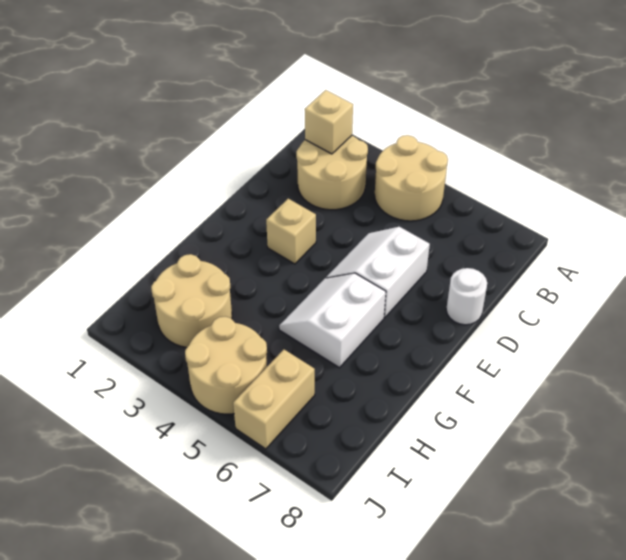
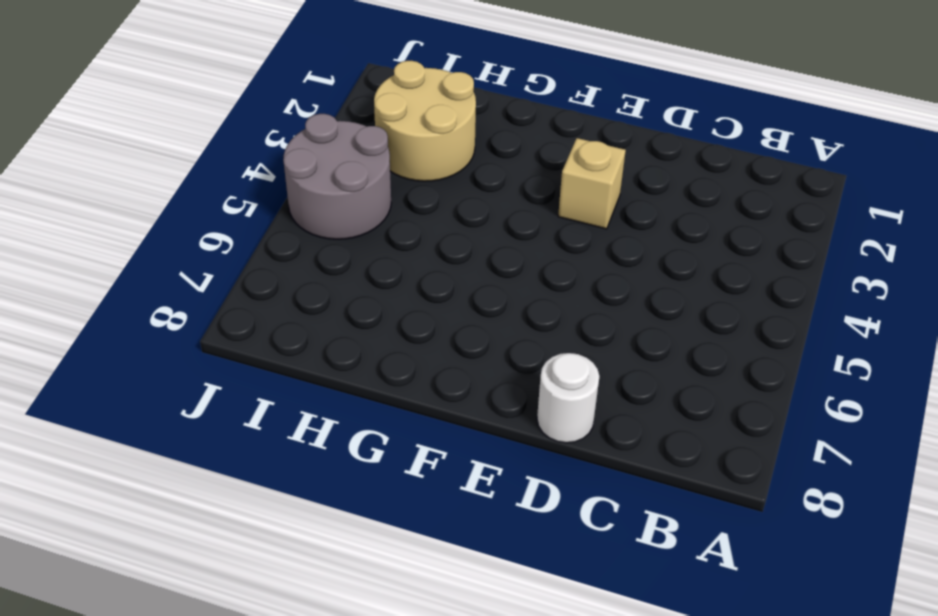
grey 2x2 round brick [283,114,391,239] -> tan 2x2 round brick [185,317,267,414]
none -> tan 2x2 round brick [375,135,448,221]
none -> tan 2x2 round brick [296,136,368,210]

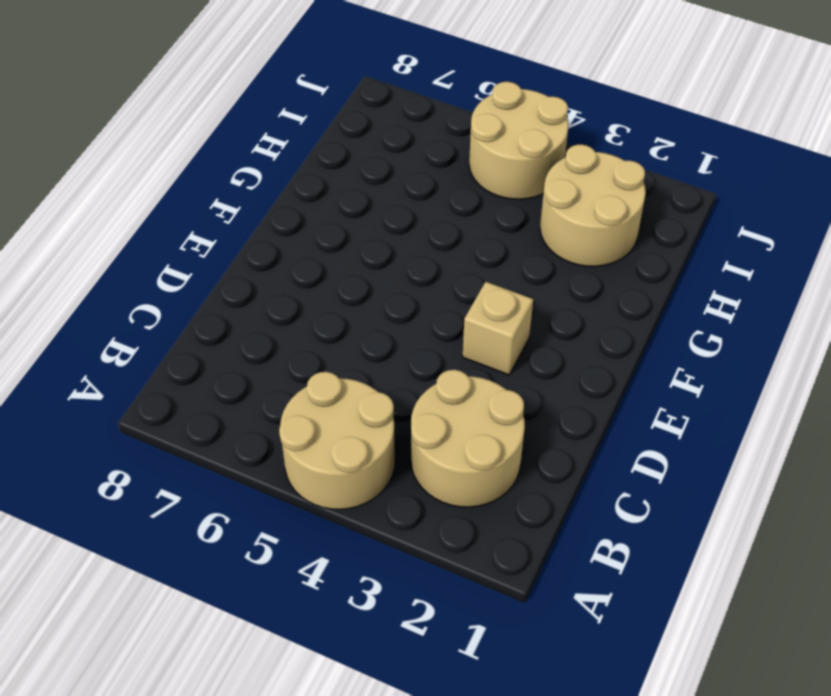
none -> white 2x2 slope [326,227,430,318]
none -> white 1x1 round brick [446,268,487,325]

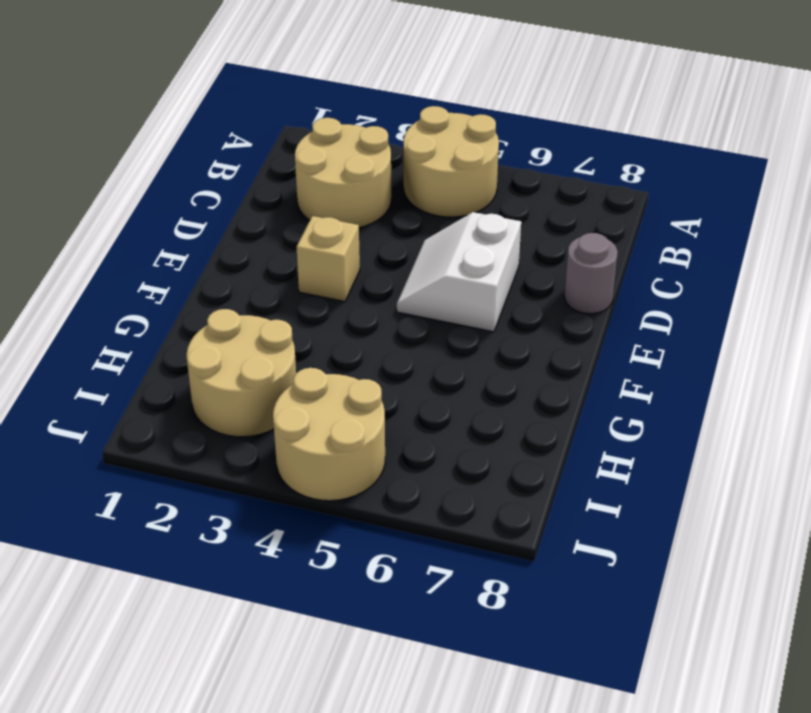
grey 1x1 round brick [564,233,618,314] -> white 1x1 round brick [446,268,487,325]
none -> white 2x2 slope [279,273,386,368]
none -> tan 1x2 brick [233,350,315,449]

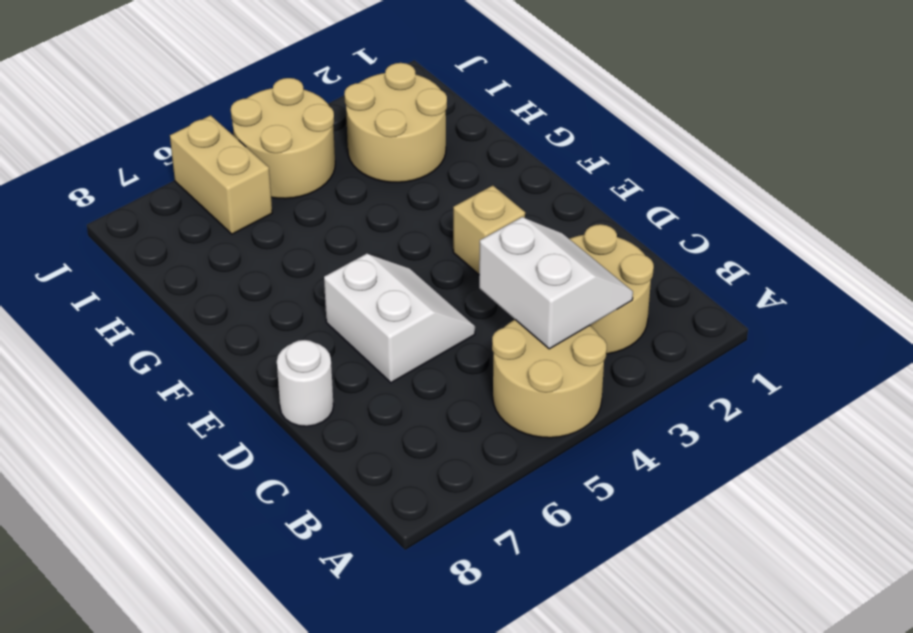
white 2x2 slope [479,217,633,349] -> white 2x2 slope moved to [279,273,386,368]
none -> tan 1x1 brick [305,90,353,154]

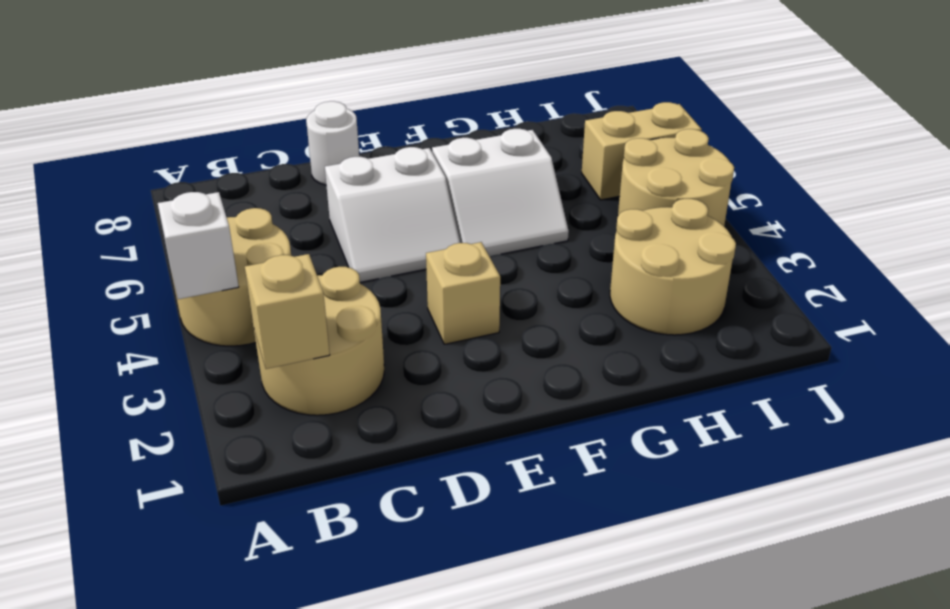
white 1x1 brick [158,192,239,299] -> none

